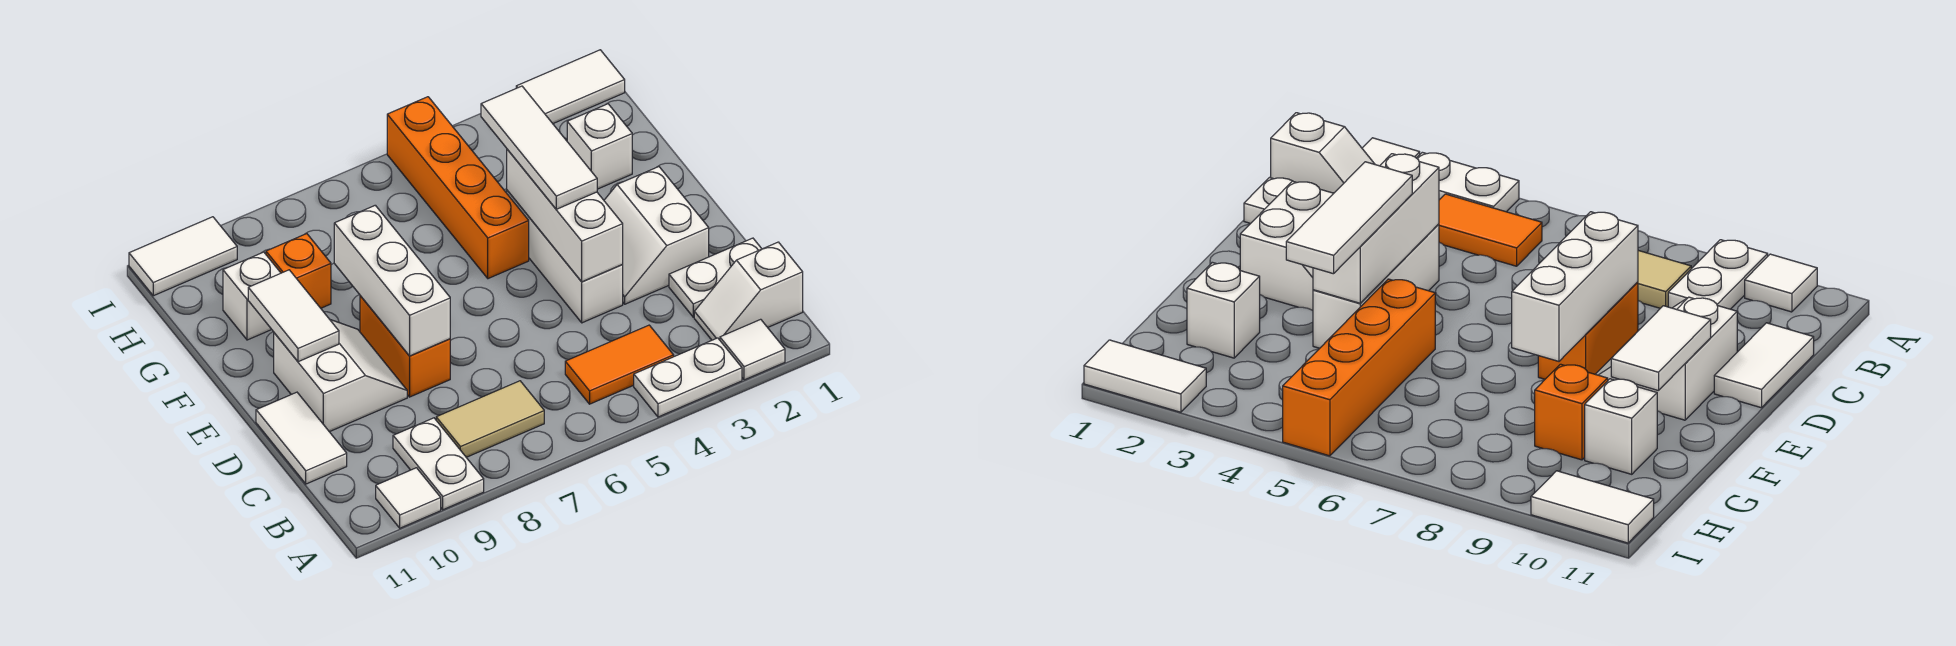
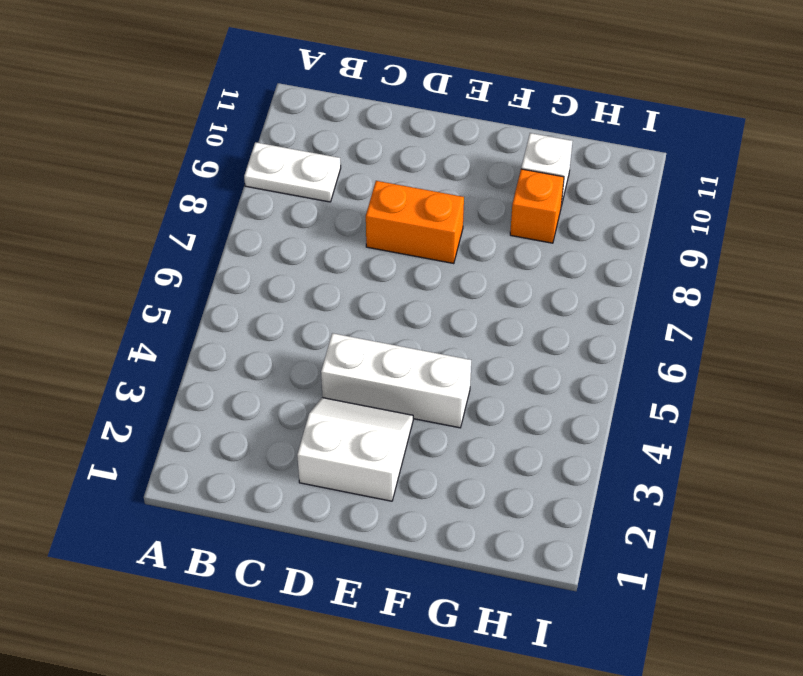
none -> white 1x1 tile [720,319,785,380]
none -> white 1x2 plate [634,338,742,417]
none -> white 1x1 tile [376,468,441,528]

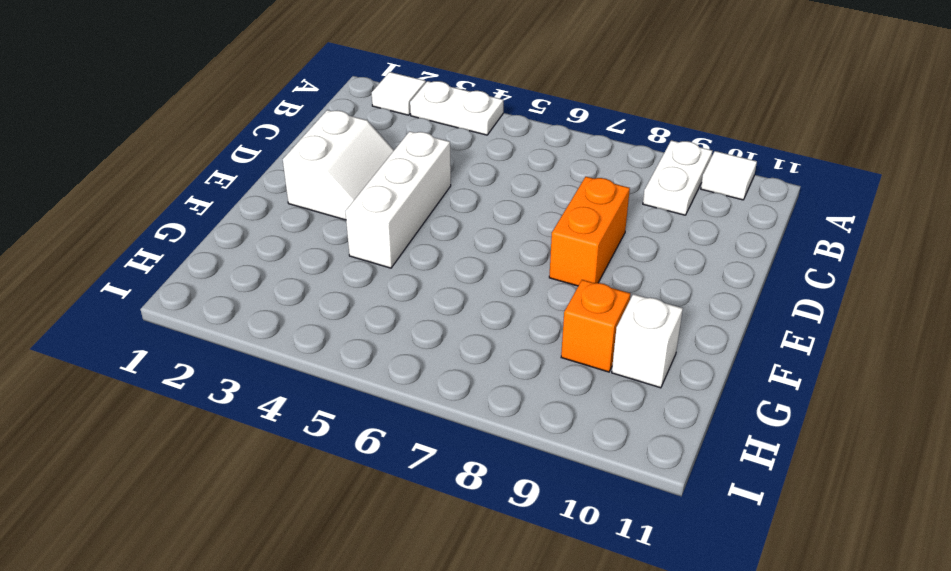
none -> white 1x2 slope [694,242,803,340]
none -> orange 1x2 tile [565,325,674,404]
none -> tan 1x2 tile [436,381,544,457]

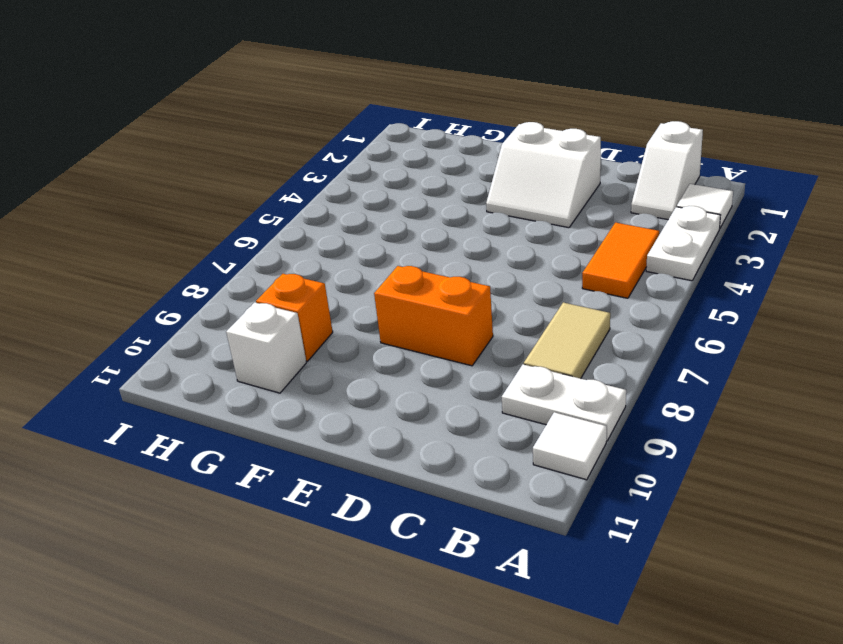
none -> white 1x2 plate [669,238,762,317]
none -> white 1x2 tile [256,392,347,484]
none -> white 1x3 brick [507,191,623,323]

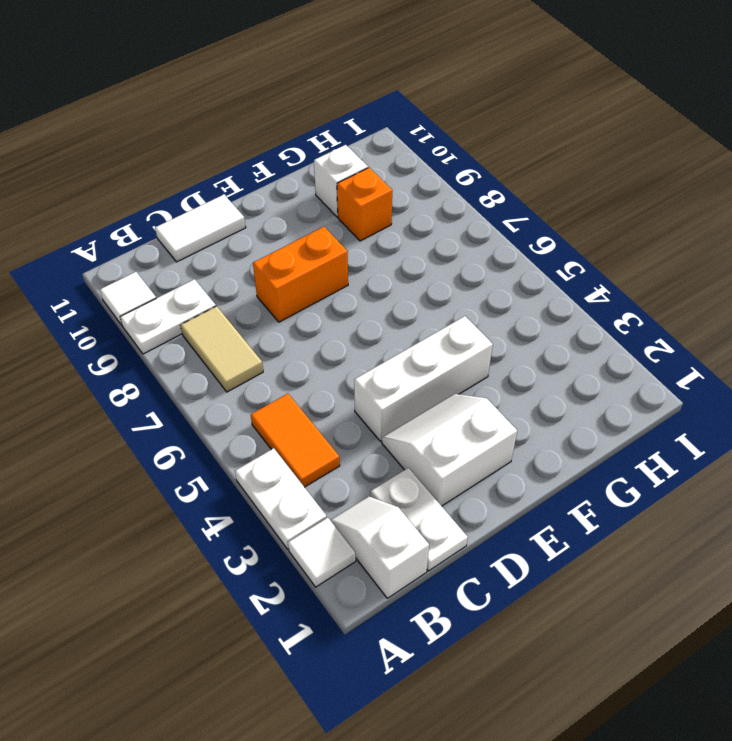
none -> white 2x2 slope [274,320,407,432]
none -> orange 1x4 brick [387,97,529,279]
none -> white 1x1 brick [567,104,632,189]

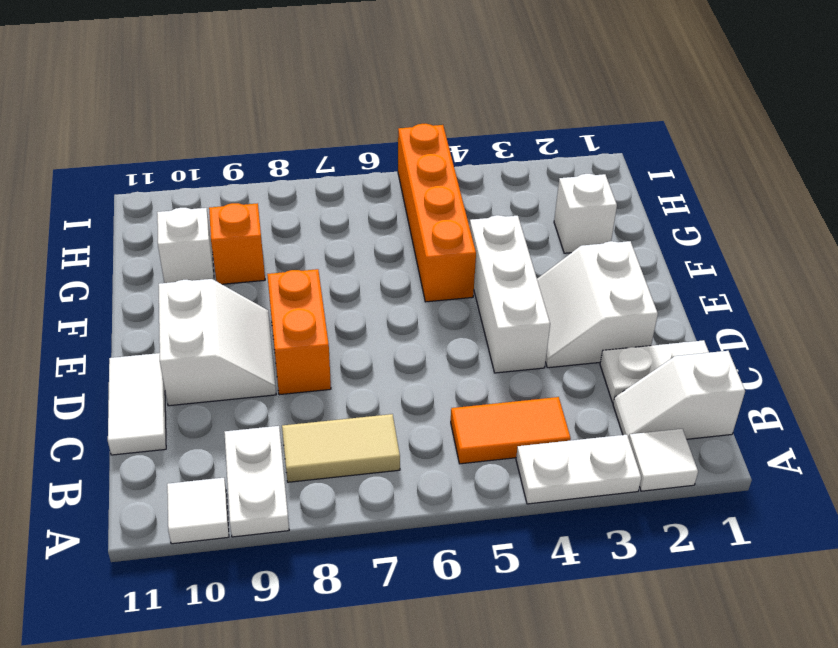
none -> white 1x2 tile [516,50,625,123]
none -> white 1x2 tile [129,217,237,296]
none -> white 1x3 brick [507,149,623,282]

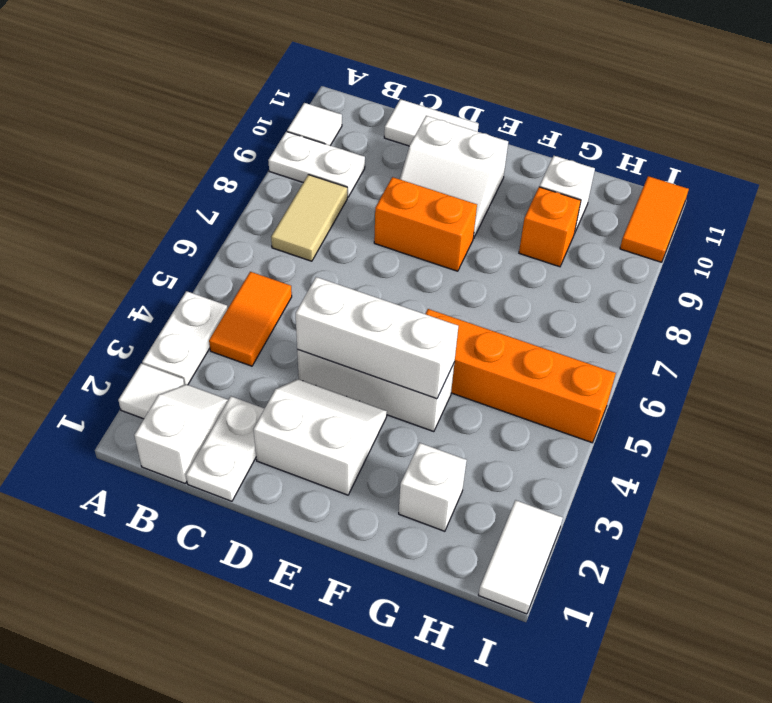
orange 1x2 tile [620,176,689,262] -> white 1x2 tile [129,217,237,296]
none -> white 1x3 brick [334,205,450,356]
none -> white 1x2 tile [248,270,339,362]
none -> white 1x3 tile [481,86,597,209]

